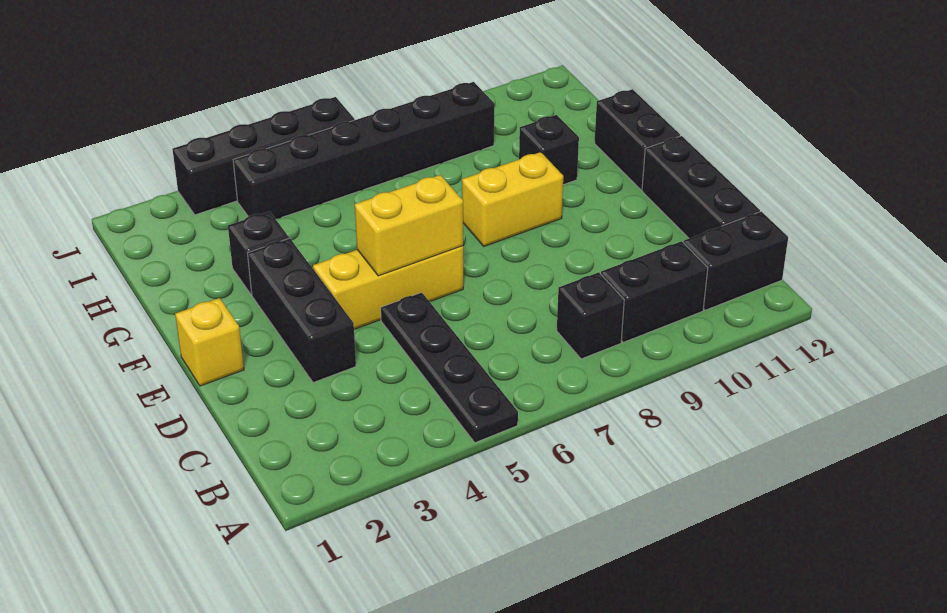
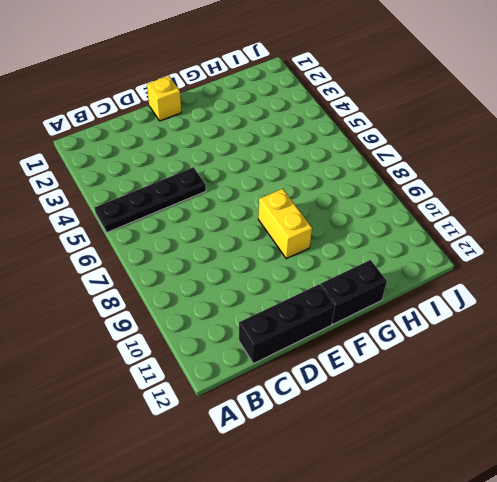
none -> black 1x1 brick [557,272,624,359]
none -> black 1x2 brick [601,241,708,342]
none -> black 1x2 brick [683,211,788,310]

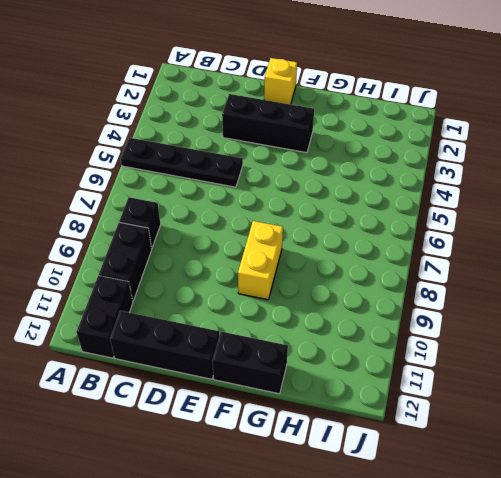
none -> yellow 1x3 brick [313,246,463,329]
none -> black 1x1 brick [228,211,289,295]
none -> black 1x1 brick [519,115,579,185]

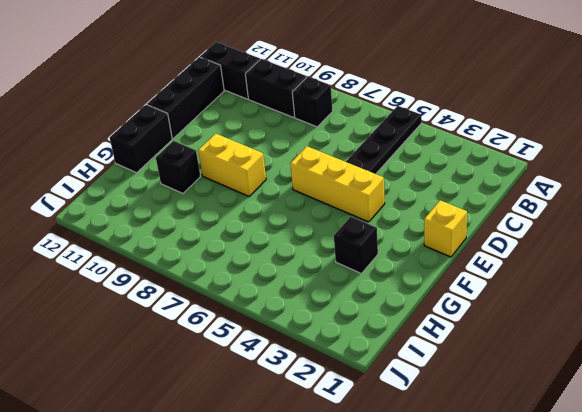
none -> black 1x3 brick [248,238,356,383]
none -> black 1x6 brick [233,82,494,219]
none -> black 1x4 brick [172,97,355,215]

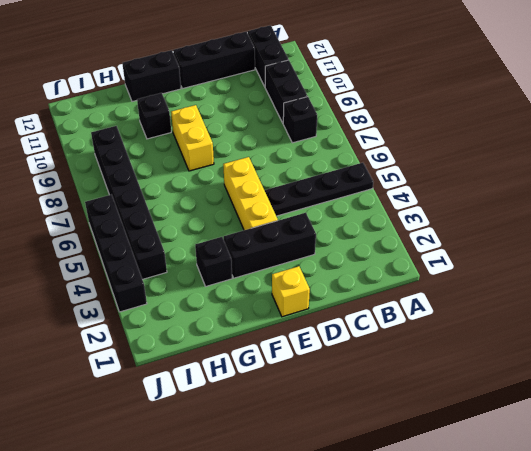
none -> yellow 1x2 brick [355,175,463,276]

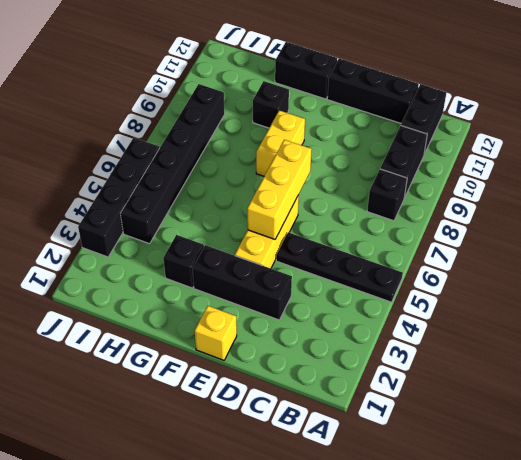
yellow 1x3 brick [247,140,312,239] -> yellow 1x2 brick [355,175,463,276]

